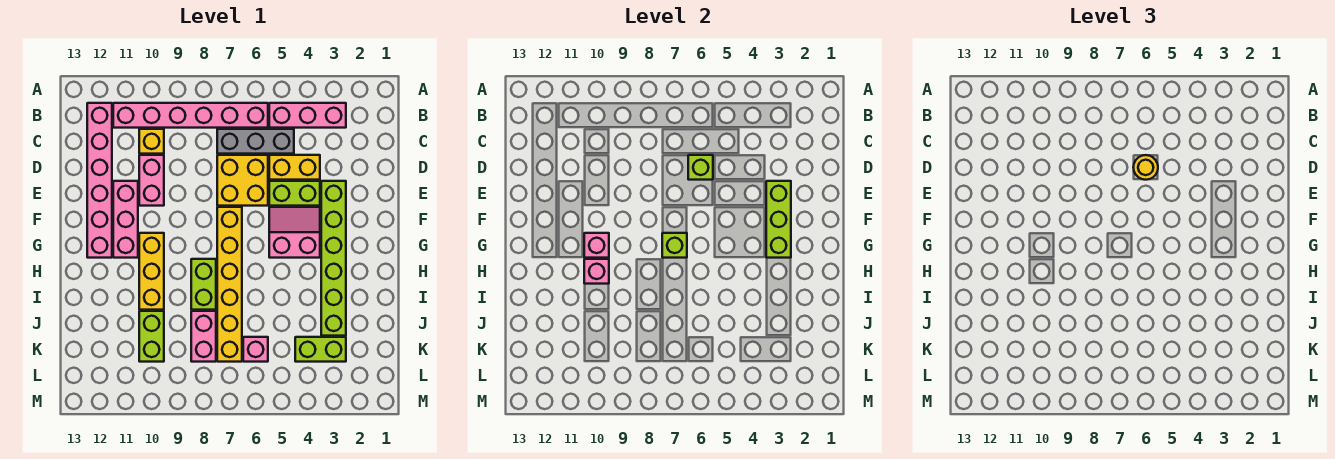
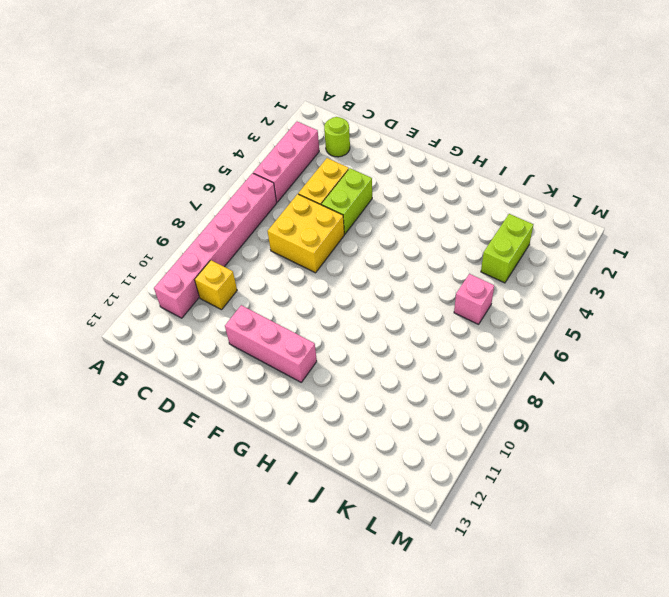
lime 1x1 round brick [324,117,350,157] -> none
none -> pink 1x6 brick [87,103,112,258]
none -> grey 1x3 brick [217,129,294,154]
none -> pink 1x2 brick [139,155,164,206]

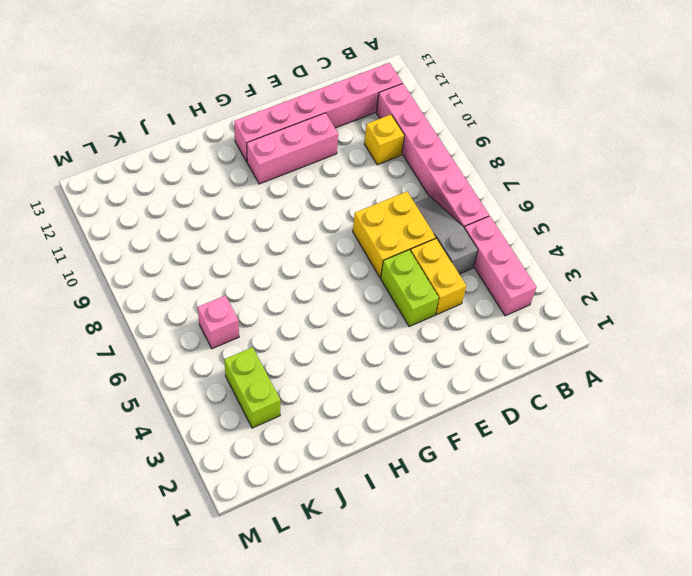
grey 1x3 slope [415,197,478,274] -> grey 1x3 brick [217,129,294,154]
none -> pink 1x2 brick [139,155,164,206]
none -> lime 1x6 brick [321,181,346,336]
none -> pink 2x2 slope [269,207,320,258]

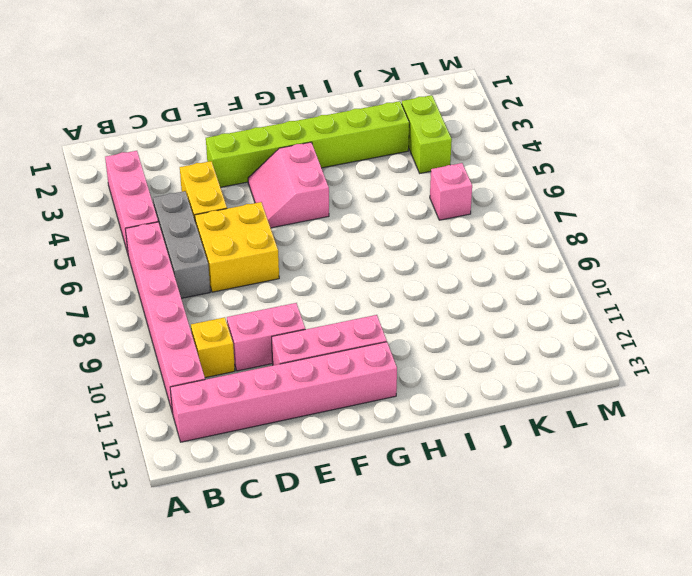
none -> lime 1x2 brick [269,181,320,206]
none -> yellow 1x6 brick [217,207,242,362]
none -> yellow 1x3 brick [139,233,164,310]

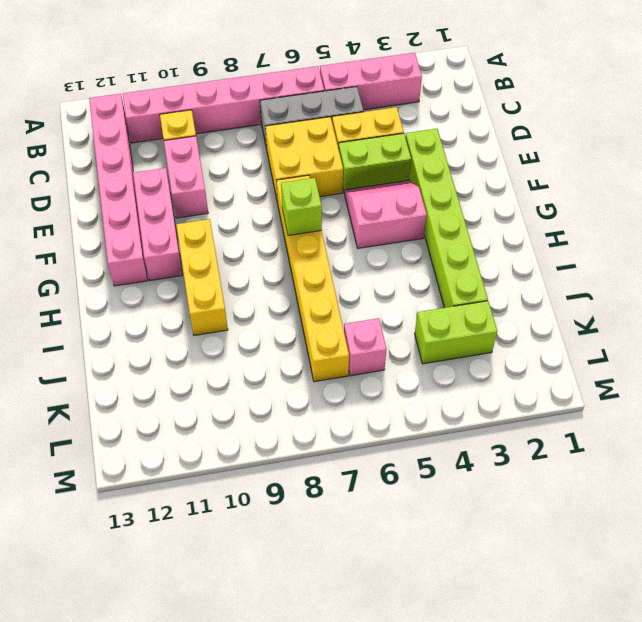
none -> lime 1x2 brick [191,259,216,310]
none -> pink 1x2 brick [191,311,216,362]
none -> lime 1x2 brick [139,311,164,362]

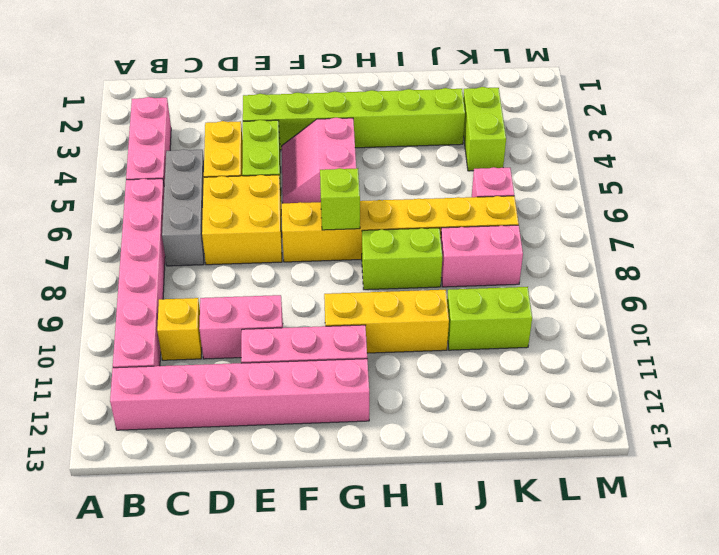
none -> lime 1x1 brick [688,155,713,180]
none -> lime 1x3 brick [766,181,791,258]
none -> pink 1x1 brick [584,233,609,258]

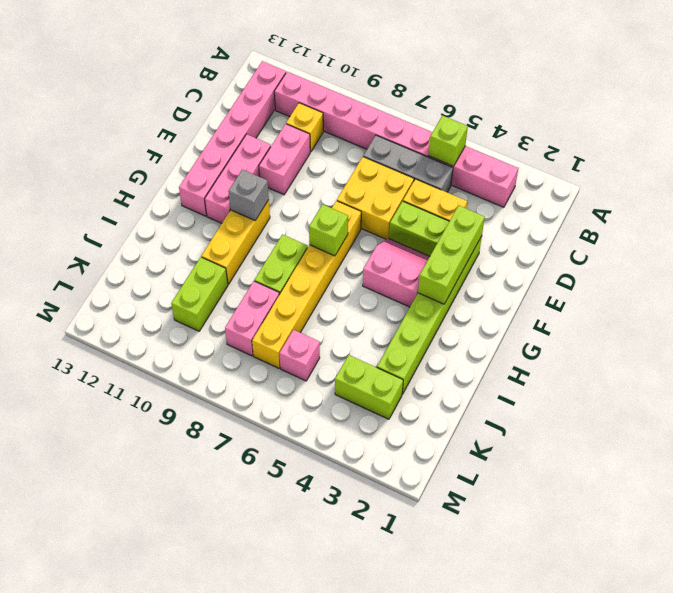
lime 1x1 brick [429,116,468,166] -> lime 1x1 brick moved to [688,155,713,180]
grey 1x1 brick [228,169,269,220] -> pink 1x1 brick [584,233,609,258]
none -> pink 1x1 brick [584,259,609,284]
none -> yellow 1x1 round brick [1133,155,1158,180]

